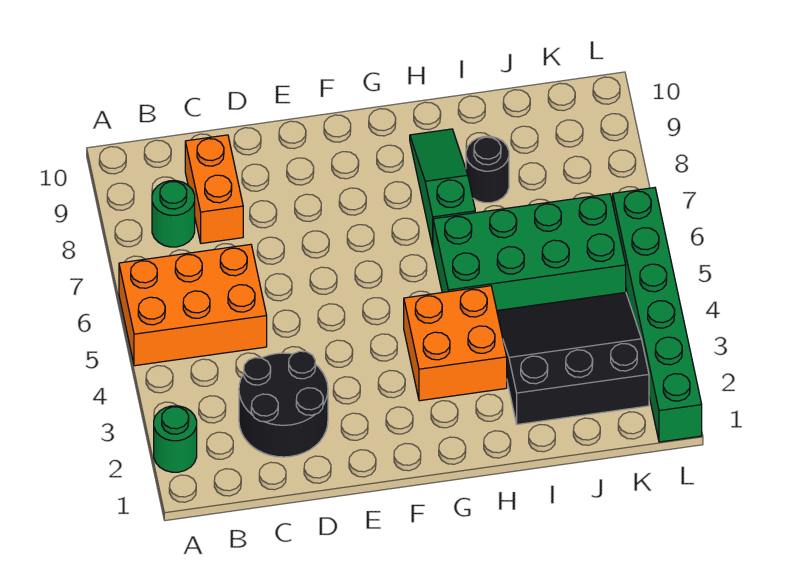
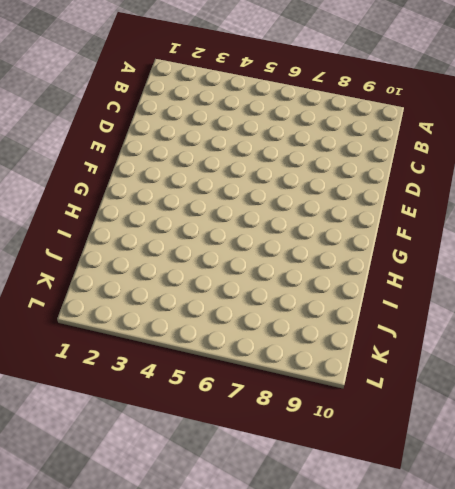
none -> green 1x1 round brick [154,406,197,472]
none -> orange 2x3 brick [119,244,267,366]

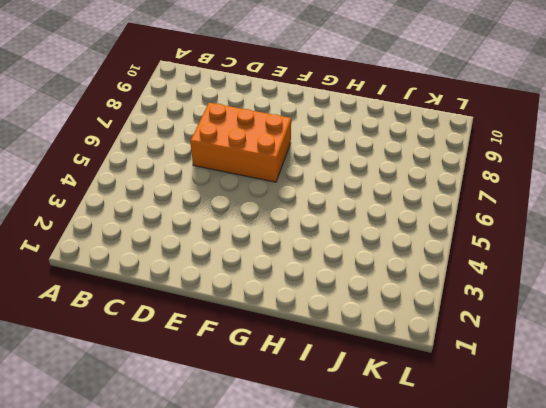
orange 2x3 brick [191,103,291,182] -> orange 2x3 brick moved to [119,244,267,366]
none -> green 1x1 round brick [154,406,197,472]
none -> green 1x1 round brick [152,181,195,247]

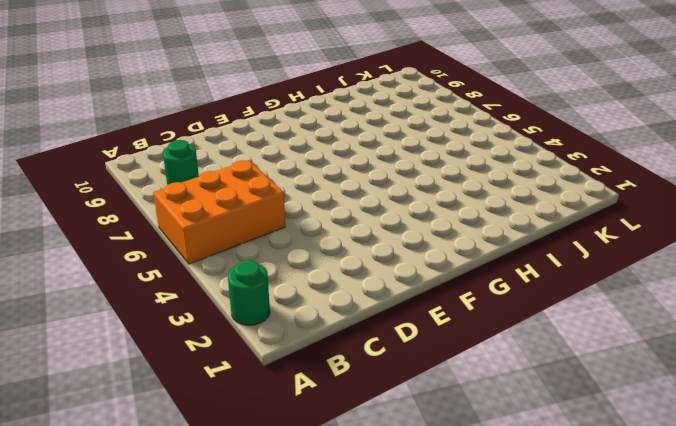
none -> black 2x2 round brick [239,351,328,457]
none -> orange 1x2 brick [185,135,243,243]

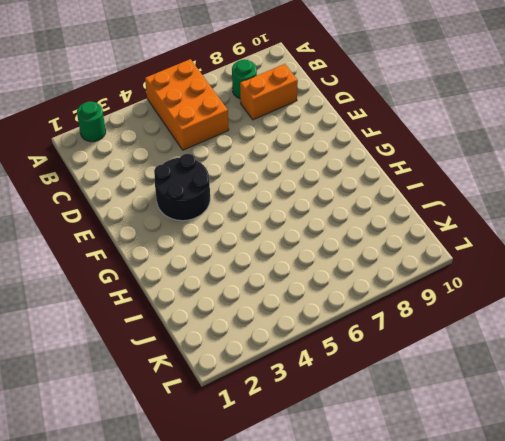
black 2x2 round brick [154,154,210,221] -> black 2x2 round brick moved to [239,351,328,457]
none -> orange 2x2 brick [404,286,507,401]
none -> green 2x4 brick [433,194,626,311]

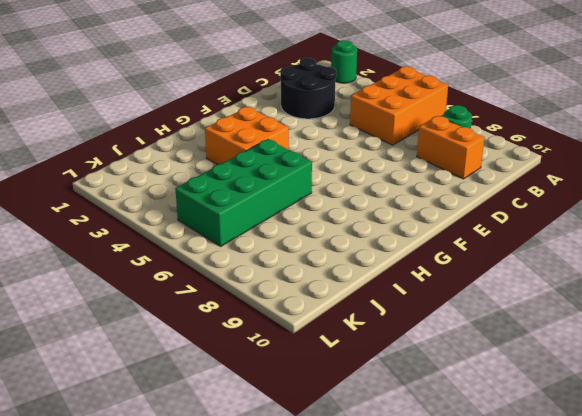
none -> green 1x3 slope [410,129,475,247]
none -> black 3x3 slope [497,292,649,424]

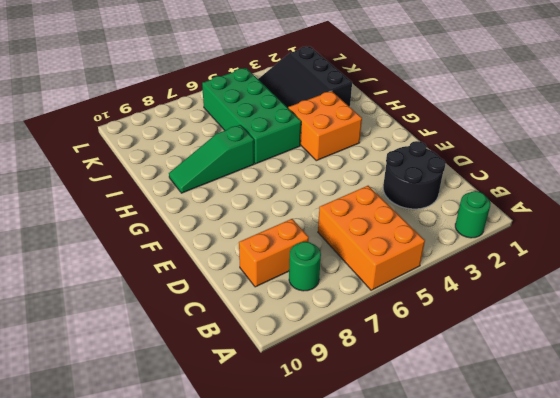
none -> black 1x1 round brick [466,136,509,203]
none -> green 1x6 brick [613,188,702,442]

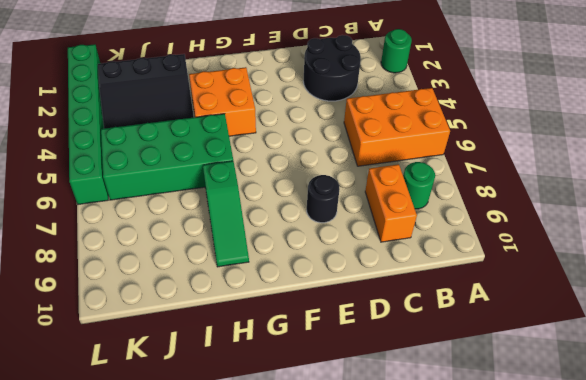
black 1x1 round brick [307,175,339,223] -> black 1x1 round brick moved to [466,136,509,203]

